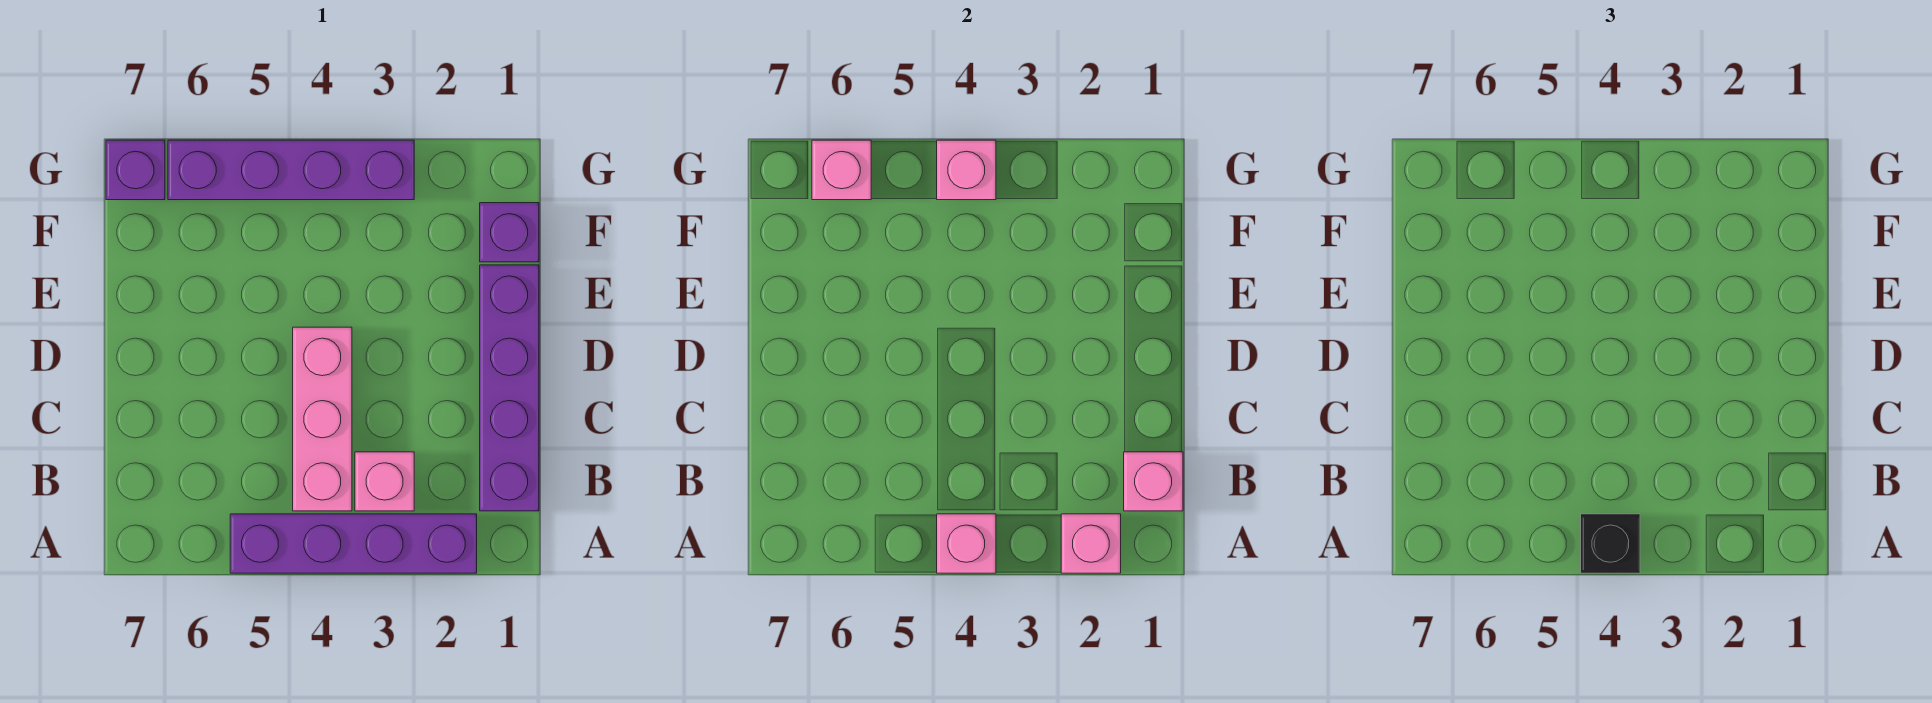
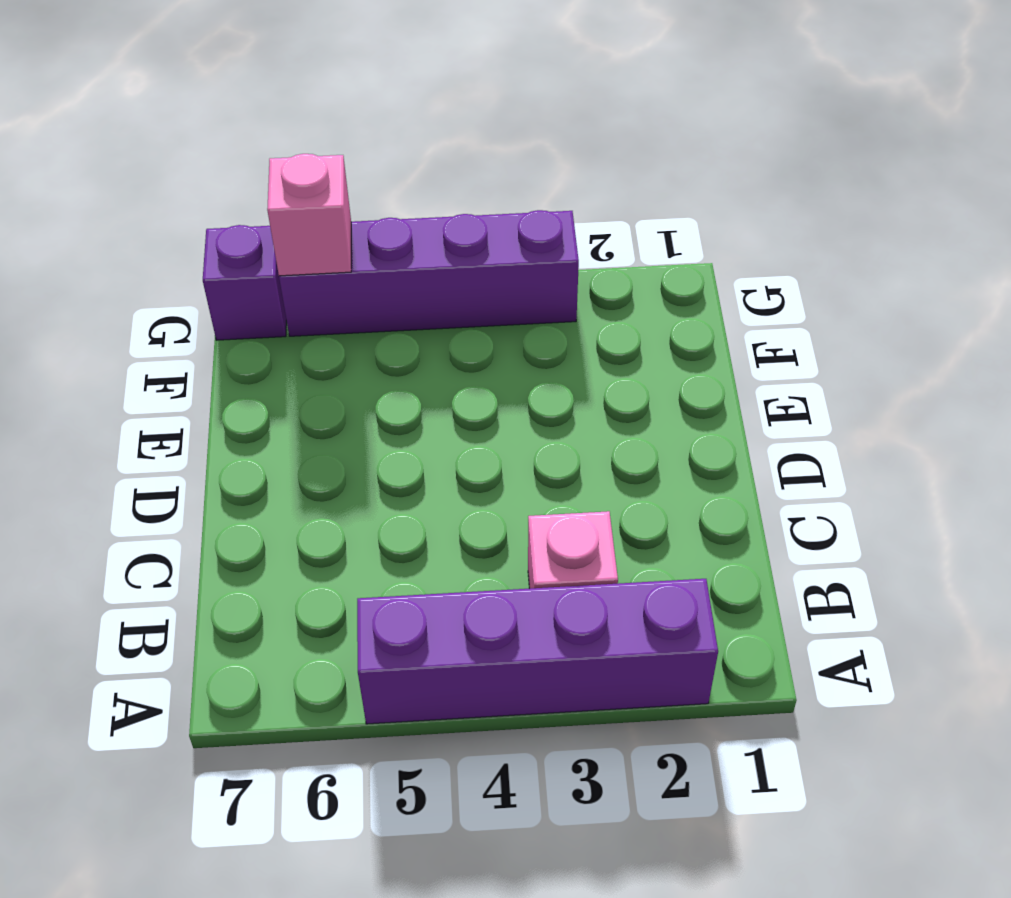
none -> purple 1x4 brick [480,265,539,511]
none -> pink 1x3 brick [293,327,352,511]
none -> purple 1x1 brick [480,203,539,262]

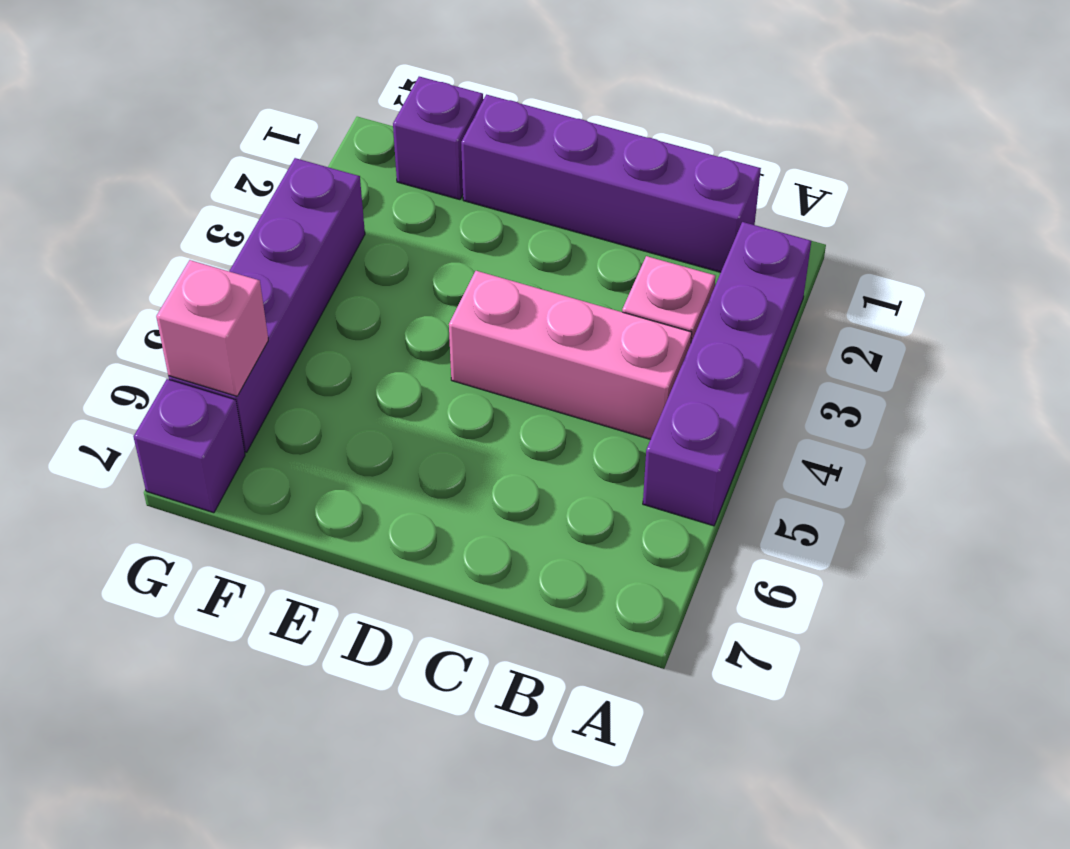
none -> pink 1x1 brick [1061,514,1121,573]
none -> pink 1x1 brick [937,514,996,573]
none -> pink 1x1 brick [1124,452,1183,511]

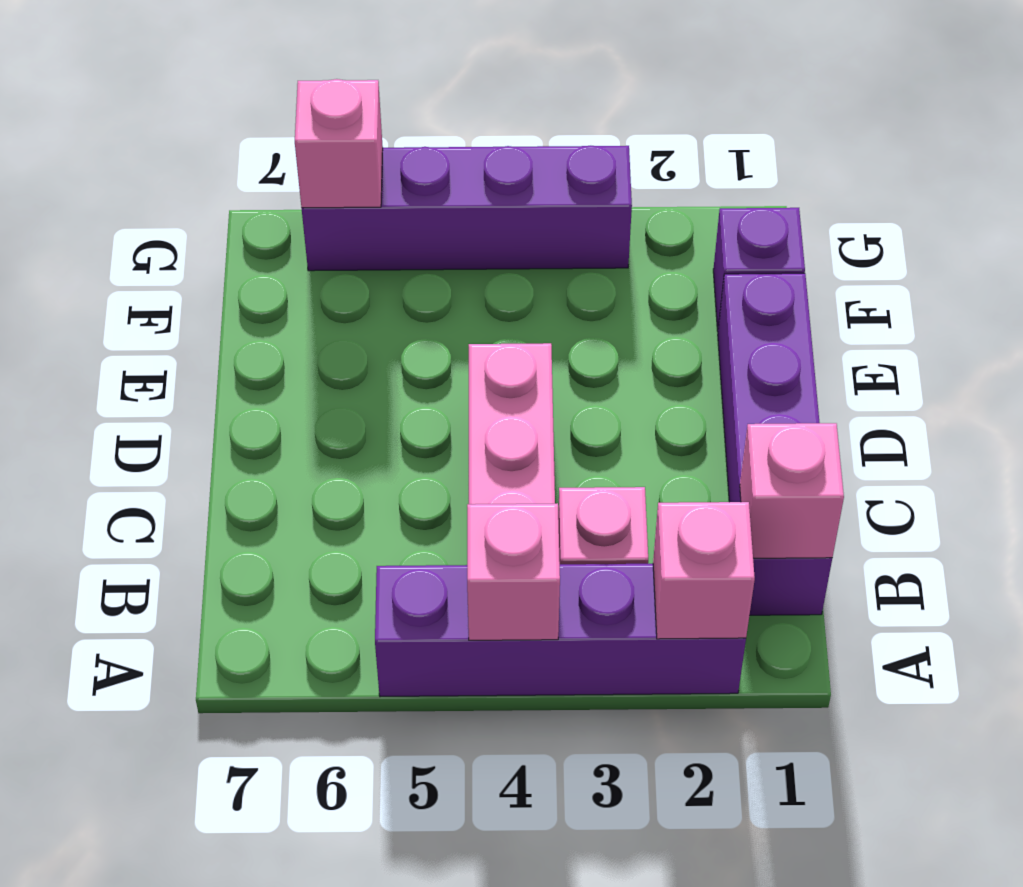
none -> purple 1x1 brick [106,140,165,200]
none -> pink 1x1 brick [937,140,996,200]
none -> black 1x1 brick [1581,514,1640,573]

